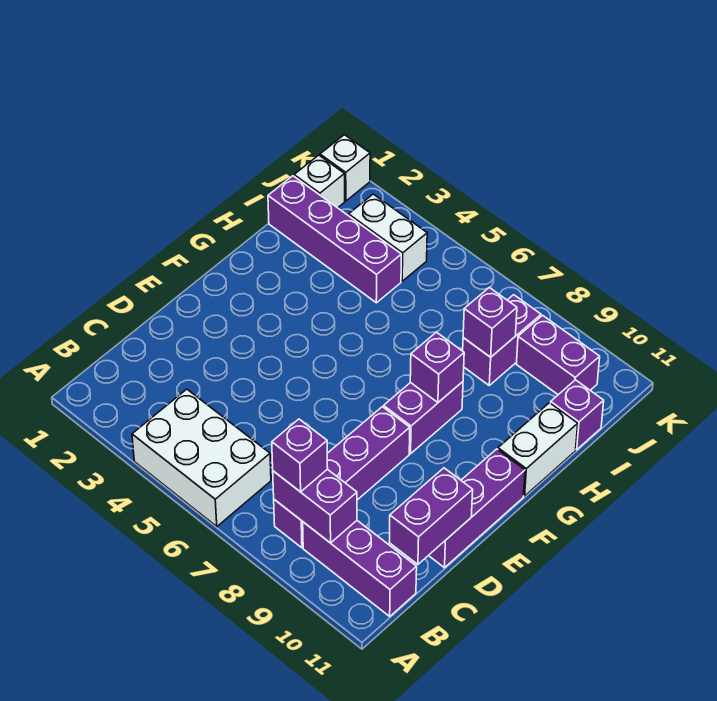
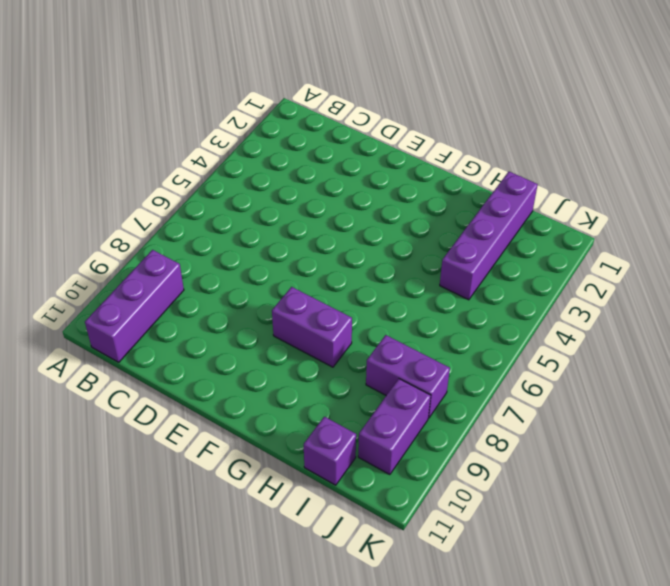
none -> white 2x3 brick [132,389,271,527]
none -> purple 1x4 brick [274,407,410,548]
none -> purple 1x3 brick [428,449,525,568]

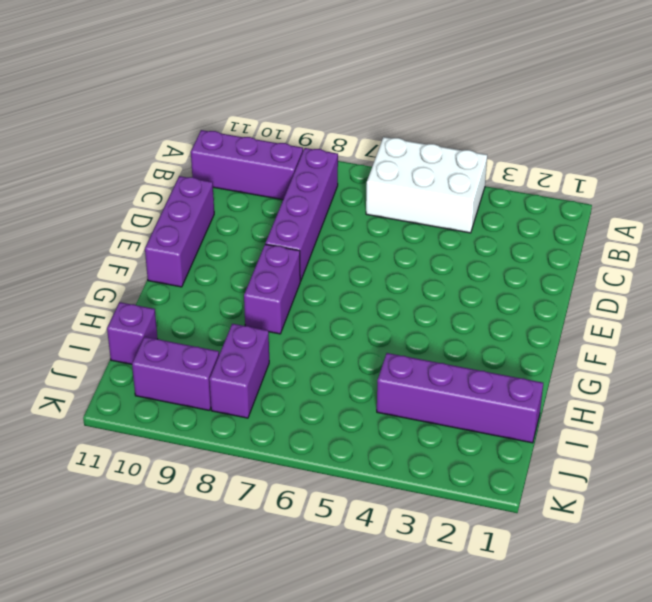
none -> white 1x2 brick [498,403,578,496]
none -> white 1x1 brick [294,155,345,208]
none -> white 1x2 brick [349,194,427,281]

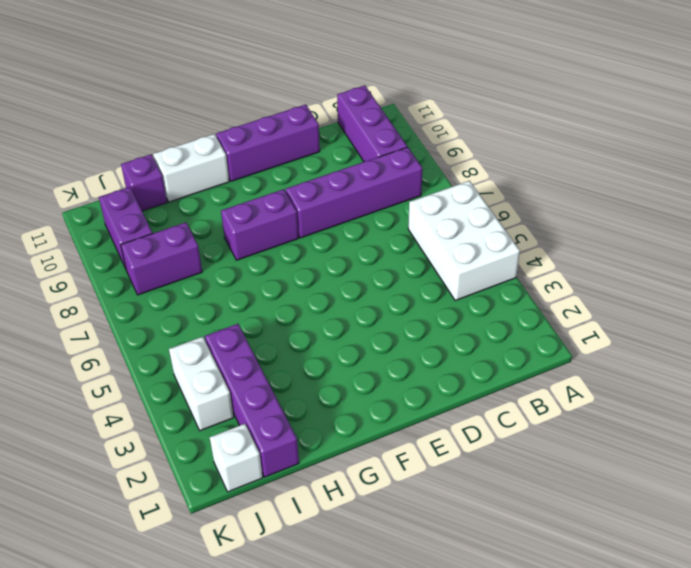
none -> white 1x1 brick [320,135,370,201]
none -> purple 1x2 brick [273,469,357,543]
none -> purple 1x2 brick [389,468,473,564]

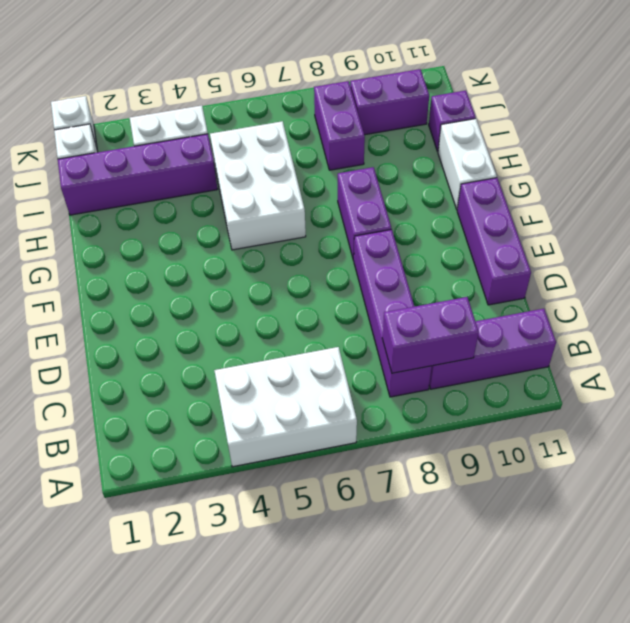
white 2x3 brick [210,121,306,250] -> none
none -> purple 1x2 brick [389,468,473,564]
none -> purple 1x1 brick [410,332,464,402]
none -> purple 1x1 brick [463,287,517,357]

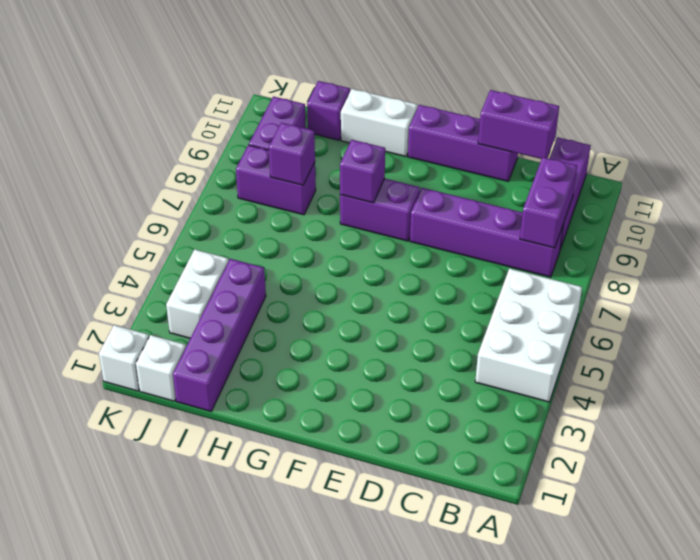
none -> purple 1x1 brick [272,419,328,492]

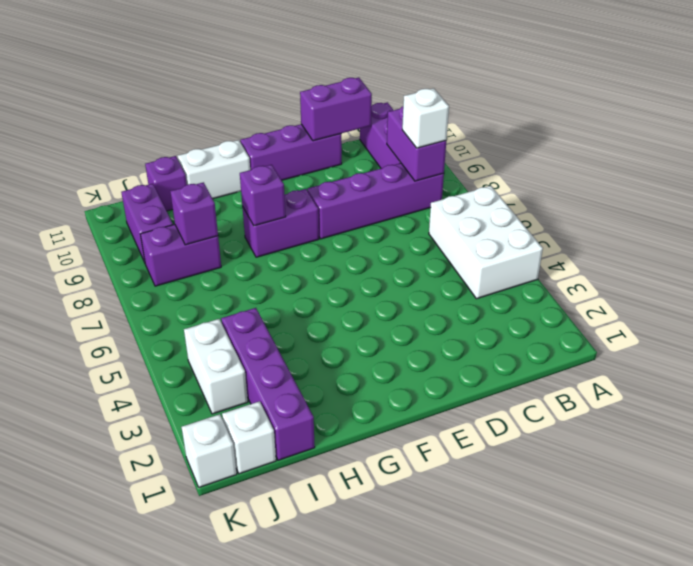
white 1x1 brick [402,88,449,148] -> purple 1x1 brick [272,419,328,492]

